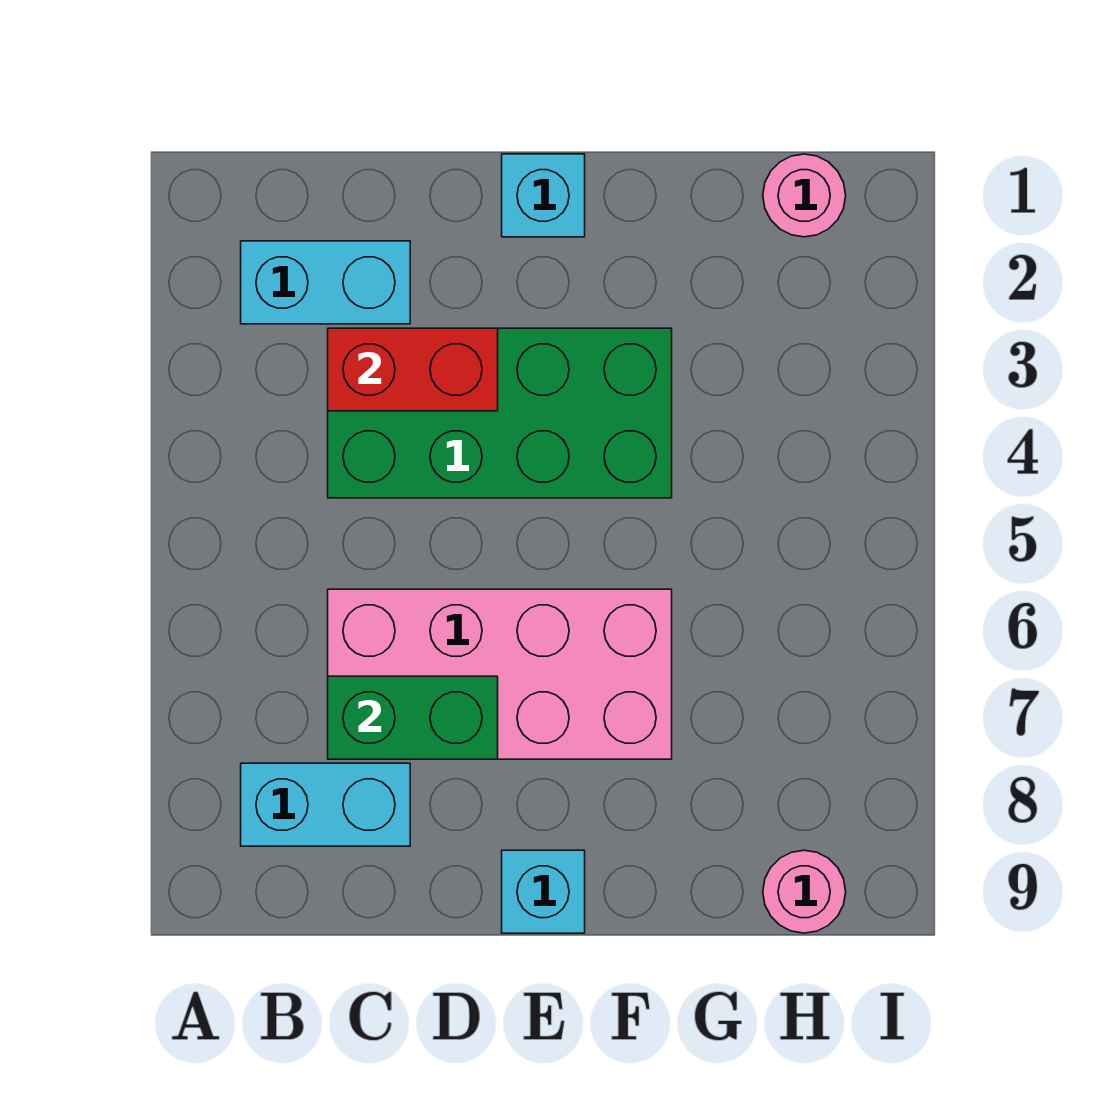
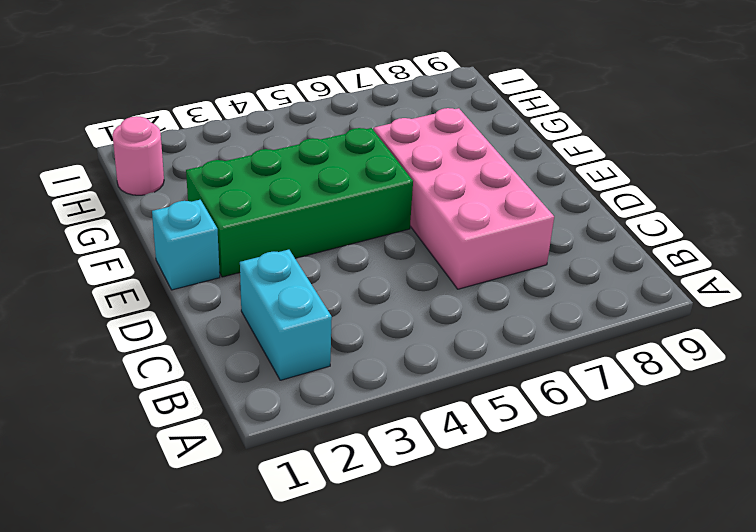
green 2x4 brick [186,128,413,277] -> green 2x4 brick turned to [328,328,672,498]
none -> cyan 1x2 brick [241,763,410,846]
none -> cyan 1x1 brick [502,850,585,933]

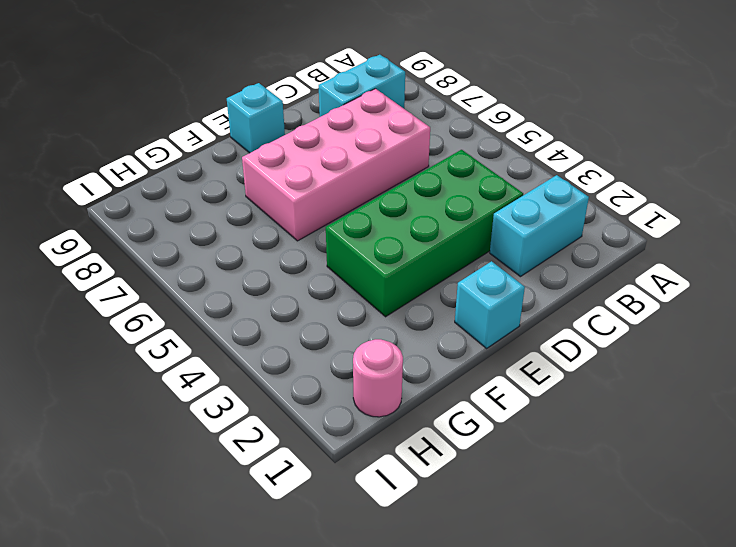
none -> pink 1x1 round brick [763,850,846,933]
none -> red 1x2 brick [328,328,498,411]

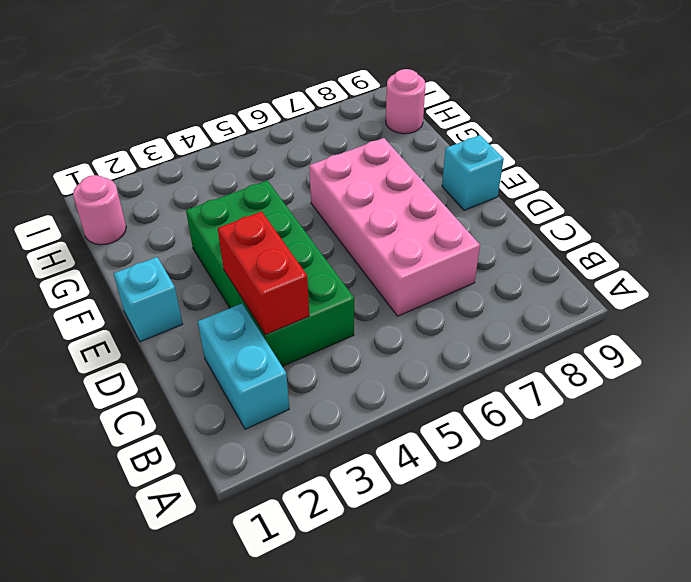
none -> cyan 1x2 brick [241,763,410,846]
none -> green 1x2 brick [328,676,498,759]

